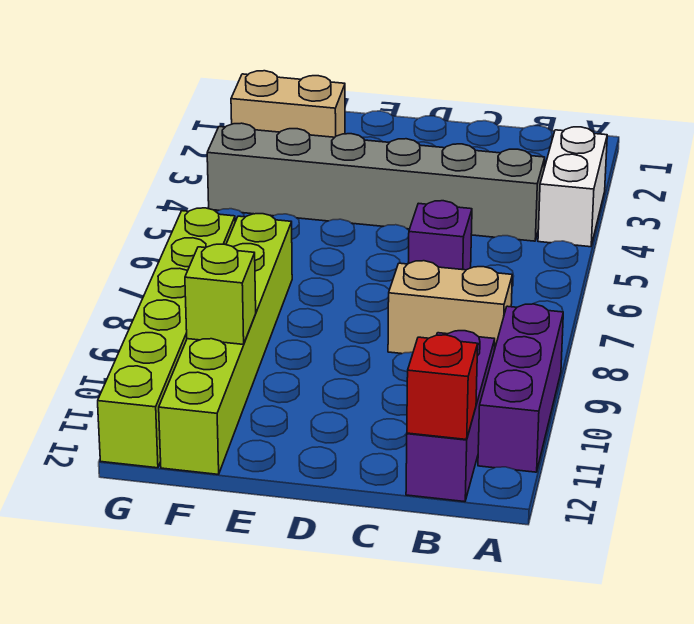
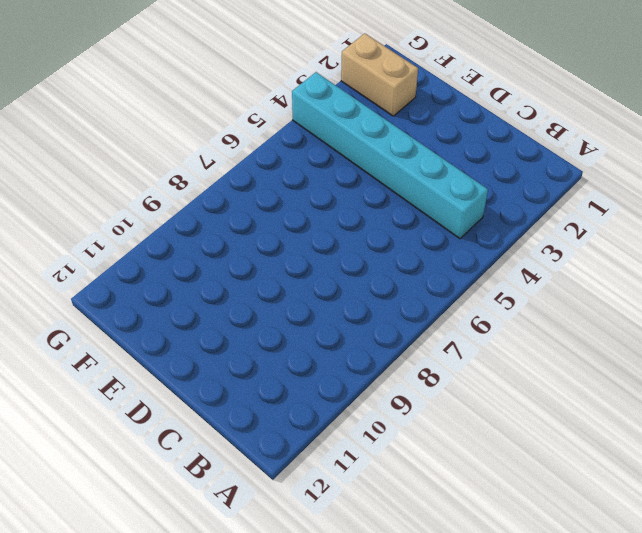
cyan 1x6 brick [292,72,488,239] -> grey 1x6 brick [207,123,545,241]
none -> white 1x2 brick [538,127,607,247]
none -> purple 1x3 brick [478,304,563,472]

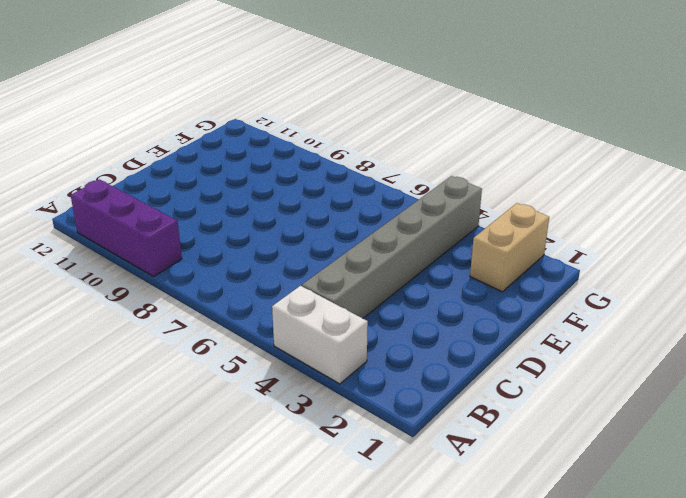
none -> tan 1x2 brick [388,261,512,354]
none -> purple 1x3 brick [406,331,495,502]

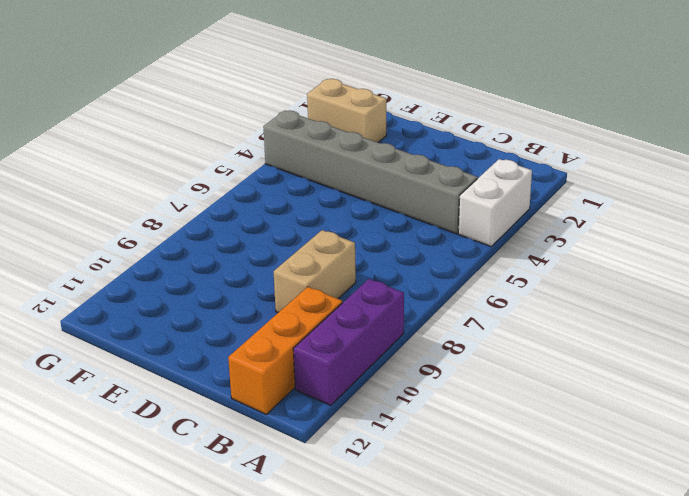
orange 1x3 brick [228,287,342,414] -> purple 1x3 brick [406,331,495,502]
tan 1x2 brick [274,230,356,312] -> tan 1x2 brick turned to [388,261,512,354]
none -> purple 1x1 brick [408,201,472,270]
none -> lime 1x6 brick [159,214,292,474]

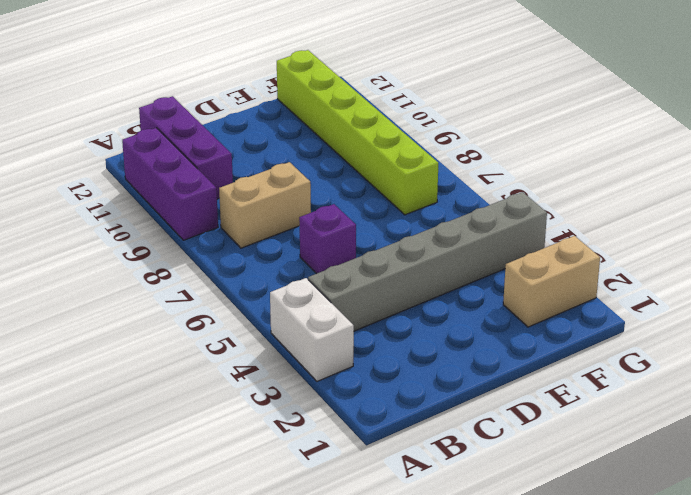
none -> lime 1x6 brick [98,208,235,468]
none -> red 1x1 brick [407,335,478,440]

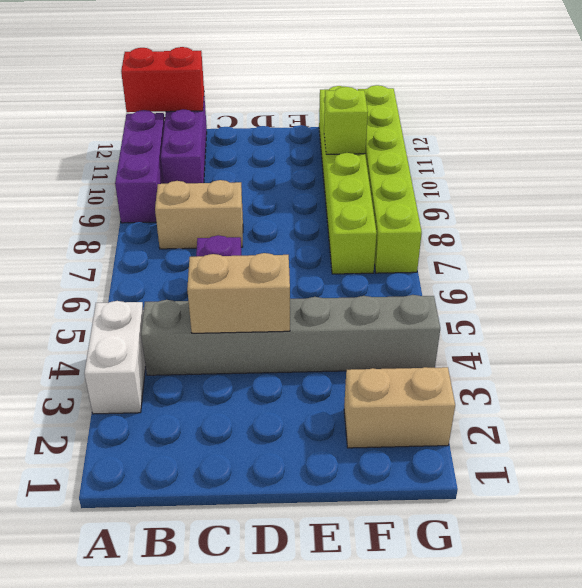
red 1x2 brick [121,47,204,112] -> red 1x1 brick [407,335,478,440]
tan 1x2 brick [187,253,290,333] -> none

